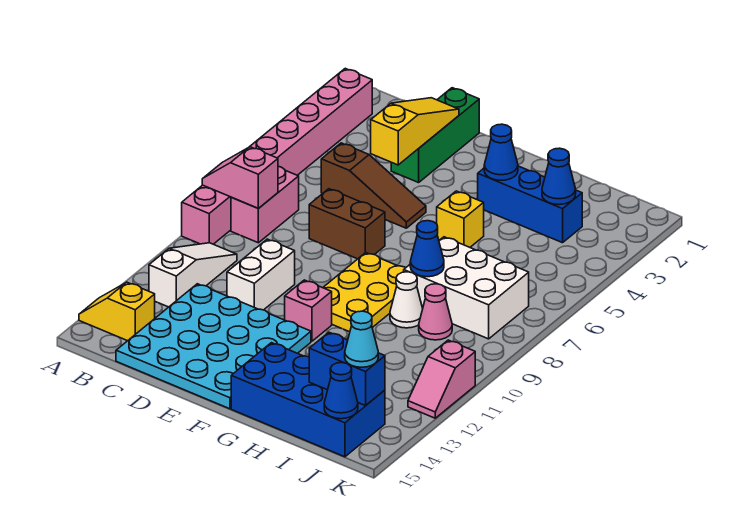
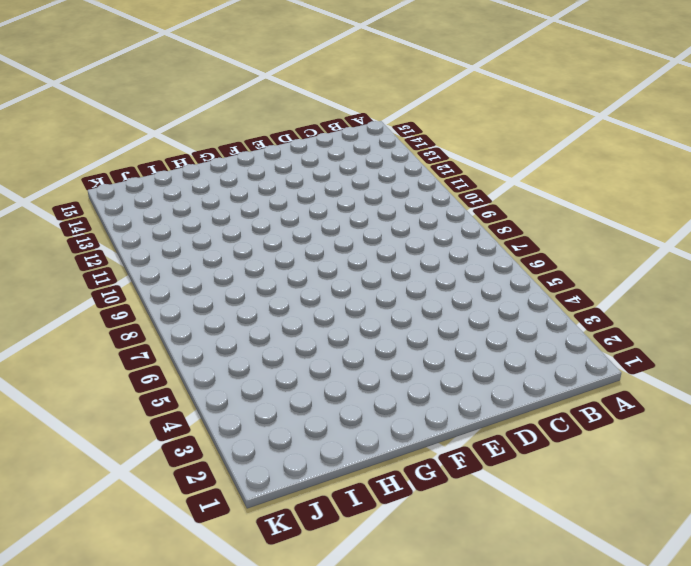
none -> pink 1x8 brick [182,68,372,244]
none -> yellow 1x2 slope [79,282,155,341]
none -> pink 1x2 brick [231,167,299,243]

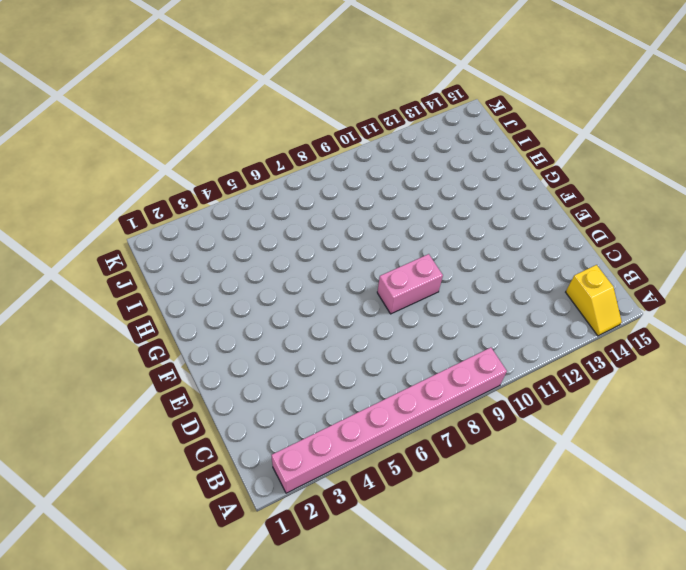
pink 1x2 brick [377,254,443,314] -> pink 1x2 brick moved to [231,167,299,243]
none -> white 1x3 slope [149,243,237,307]
none -> brown 1x3 slope [321,143,426,228]
none -> cyan 4x4 plate [116,284,311,409]

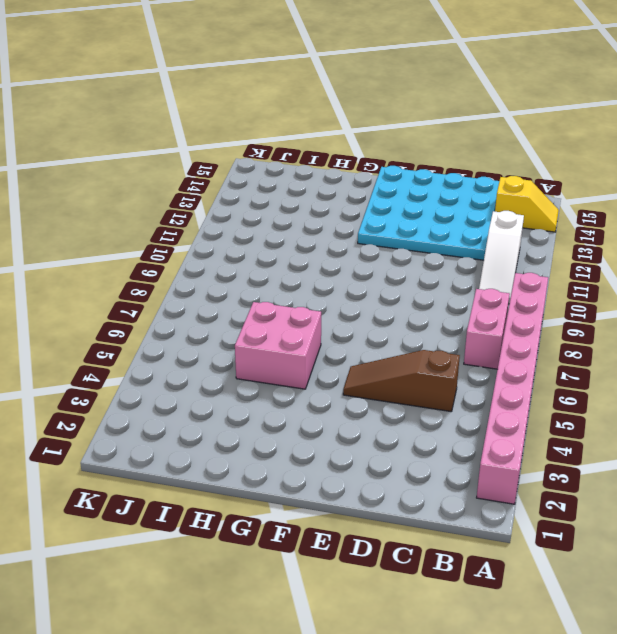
pink 2x2 brick [235,302,321,389] -> yellow 1x1 brick [437,191,484,247]
none -> green 1x3 brick [391,88,479,183]
none -> brown 1x2 brick [309,189,385,259]
none -> white 1x2 brick [227,239,295,310]

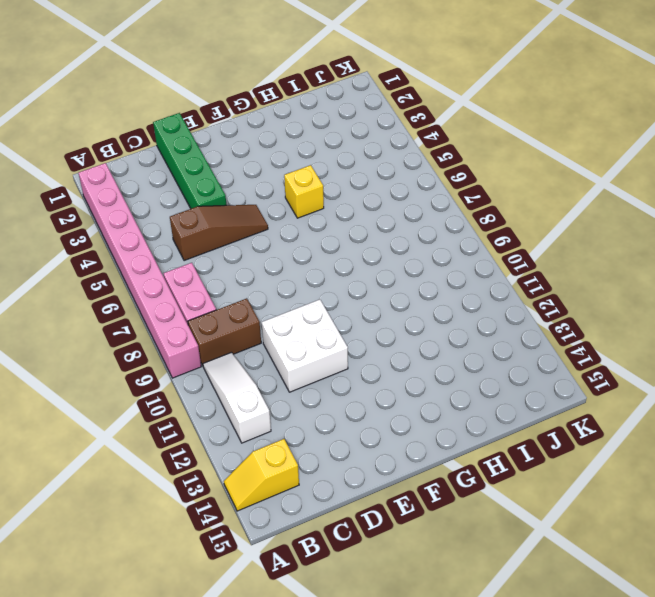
brown 1x2 brick [188,298,261,365] -> brown 1x2 brick moved to [309,189,385,259]
green 1x4 brick [153,113,226,209] -> green 1x3 brick [391,88,479,183]
white 2x2 brick [262,299,348,392] -> white 1x2 brick [227,239,295,310]
none -> cyan 4x4 plate [116,284,311,409]
none -> yellow 2x3 plate [323,253,405,332]
none -> pink 1x1 brick [285,280,332,341]

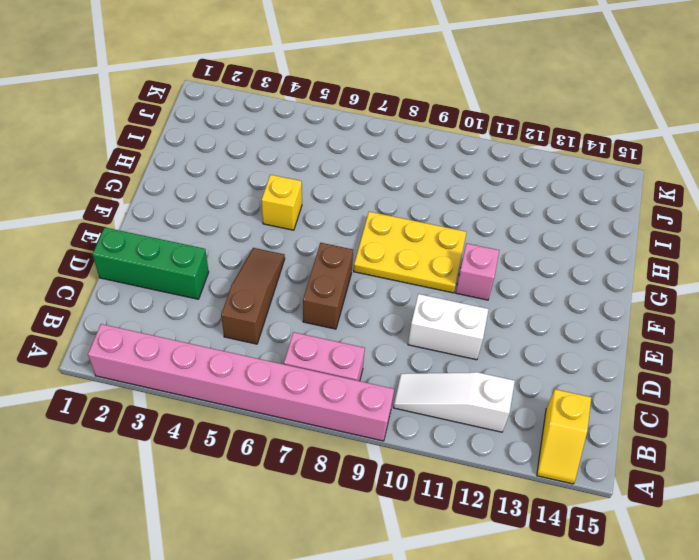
none -> cyan 4x4 plate [116,284,311,409]
none -> blue 1x3 brick [478,166,582,243]
none -> blue 2x4 brick [231,343,385,457]

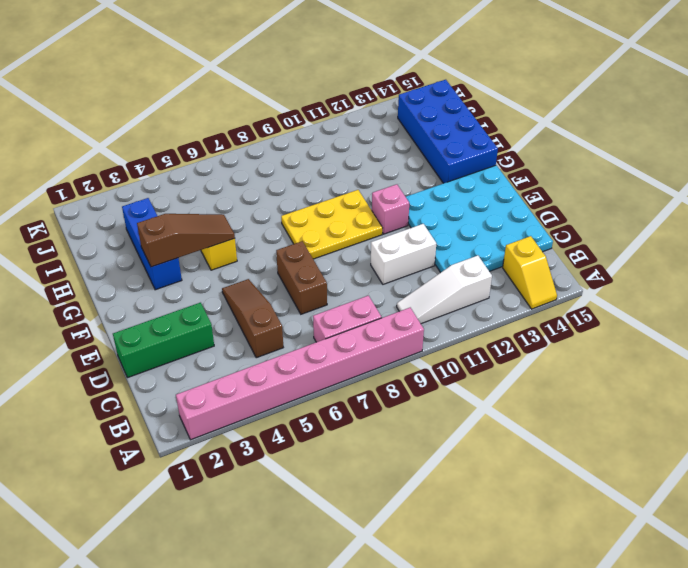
brown 1x3 slope [137,214,235,267] -> blue 1x1 cone [484,124,518,180]
none -> white 2x3 brick [404,237,529,339]
none -> white 1x1 cone [390,272,423,328]
none -> pink 1x1 cone [419,284,452,340]

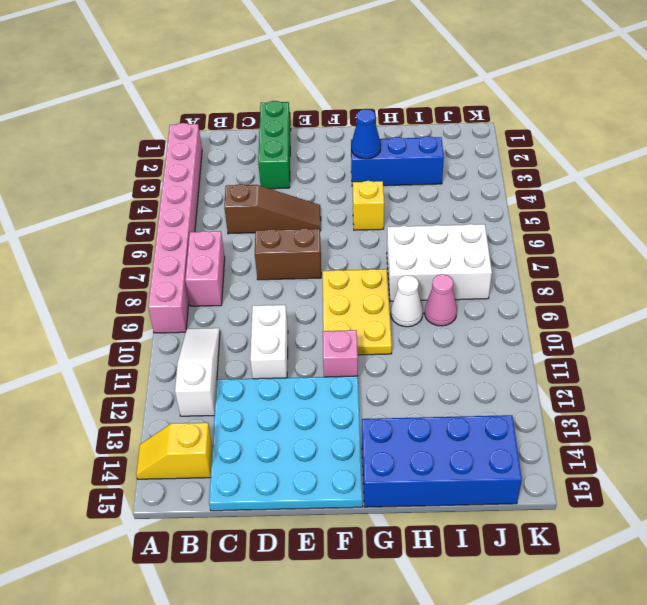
none -> pink 1x2 slope [408,340,475,418]
none -> pink 1x2 slope [202,147,278,209]
none -> yellow 1x3 slope [371,98,459,165]

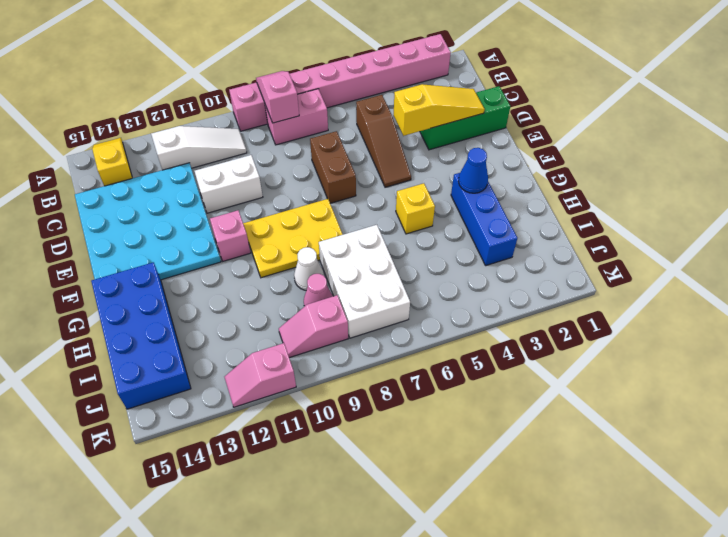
pink 1x2 slope [279,295,348,358] -> none
none -> blue 1x1 cone [410,221,444,277]
none -> blue 1x1 cone [542,148,576,205]
none -> blue 1x2 brick [309,332,385,406]

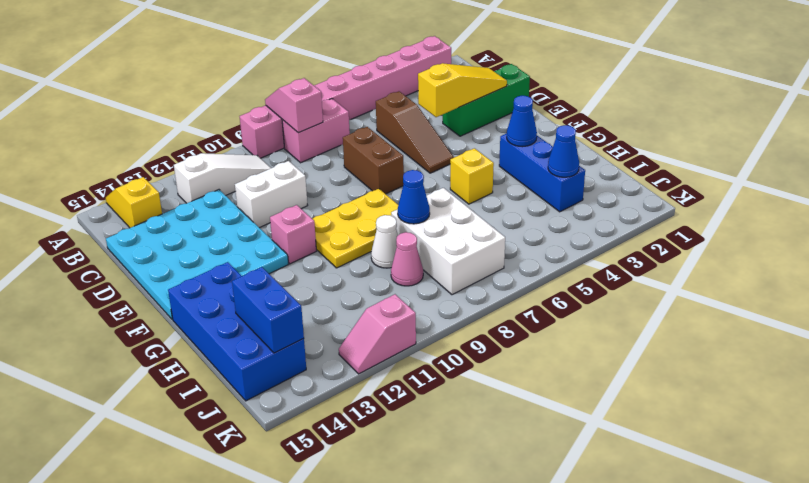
none -> blue 1x1 cone [324,363,358,419]
none -> cyan 1x1 cone [345,311,378,367]

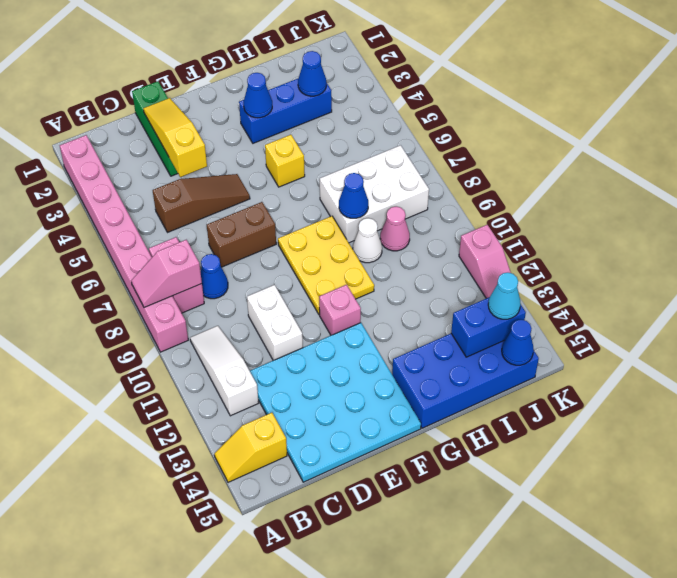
blue 1x1 cone [200,254,228,299] -> none

